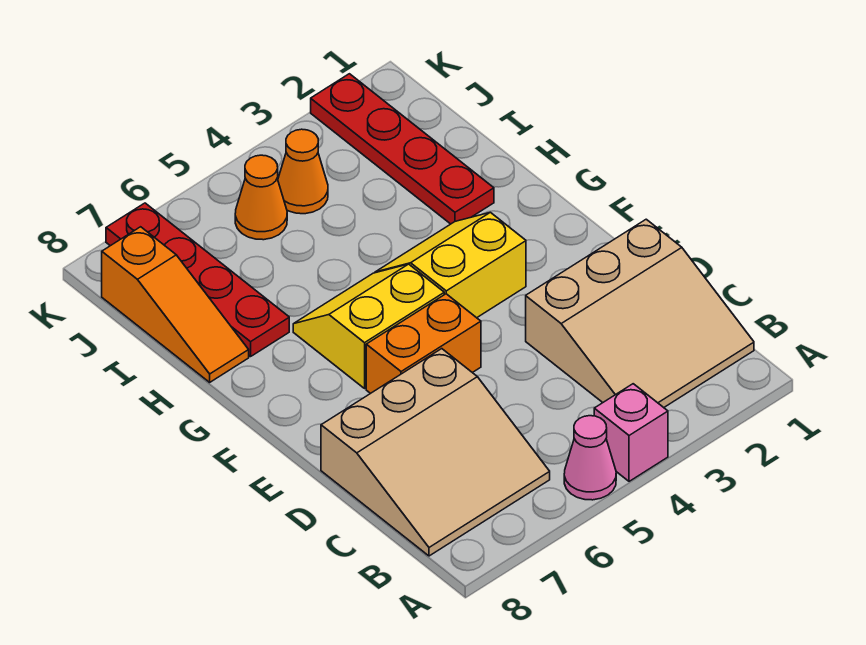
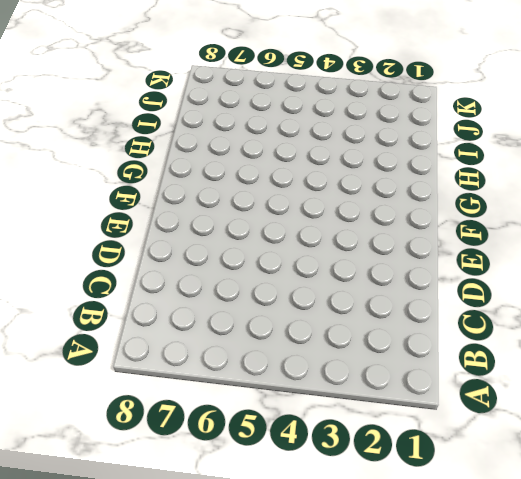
none -> pink 1x1 brick [594,384,668,481]
none -> pink 1x1 cone [564,416,616,500]
none -> tan 3x3 slope [526,219,754,407]

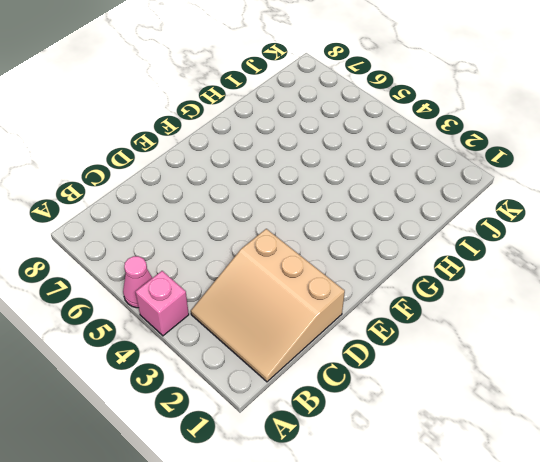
none -> tan 3x3 slope [321,349,550,556]
none -> orange 1x2 brick [366,294,481,394]
none -> yellow 2x2 slope [375,212,526,318]

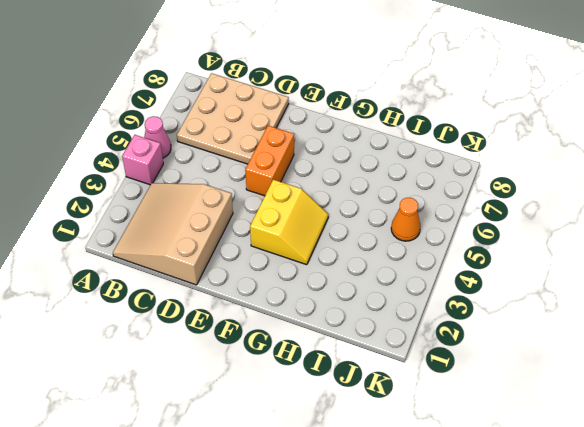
tan 3x3 plate [177,73,289,164] -> tan 3x3 slope [321,349,550,556]
none -> yellow 2x2 slope [293,264,444,388]
none -> red 1x4 plate [311,74,494,224]
none -> red 1x4 plate [106,203,289,357]

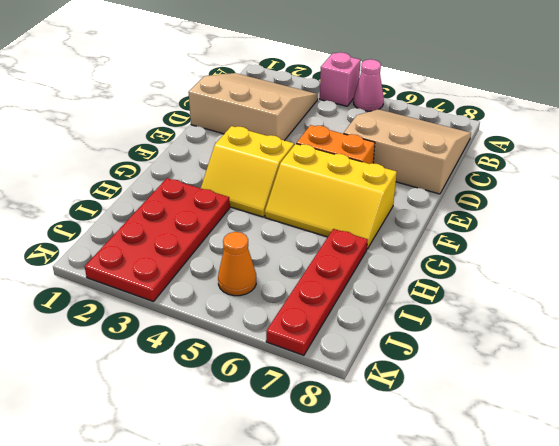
yellow 2x3 slope [265,144,397,249] -> yellow 2x2 slope [293,264,444,388]
red 2x4 plate [85,178,230,302] -> red 1x4 plate [311,74,494,224]
none -> orange 1x3 slope [102,227,249,382]
none -> orange 1x1 cone [278,129,328,214]

